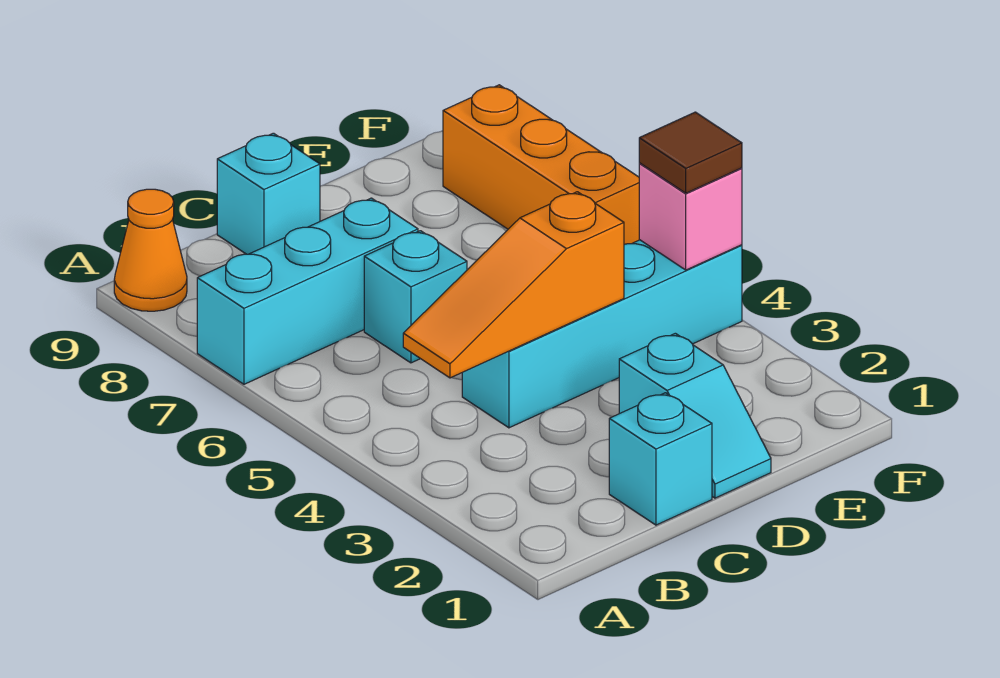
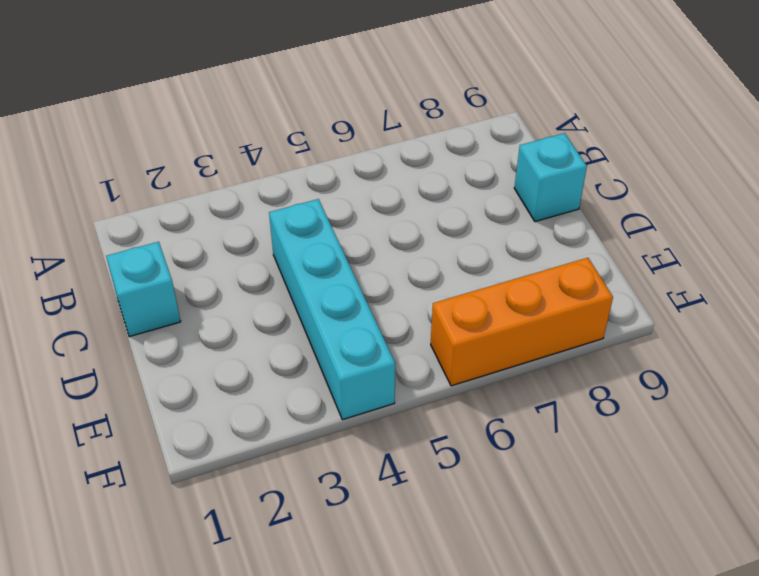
none -> cyan 1x3 brick [197,198,418,384]
none -> orange 1x1 cone [114,189,187,311]

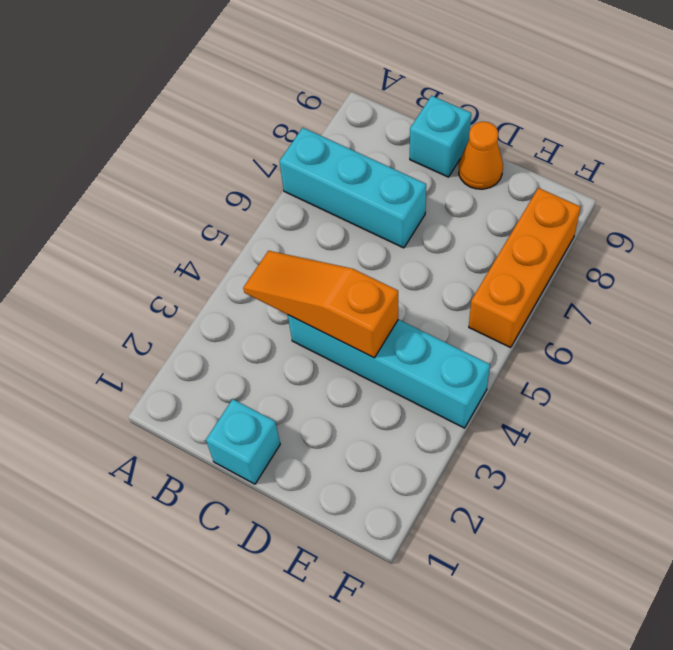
orange 1x1 cone [459,122,503,189] -> orange 1x1 cone moved to [114,189,187,311]
none -> cyan 1x1 brick [364,231,467,363]
none -> cyan 1x2 slope [619,333,771,498]

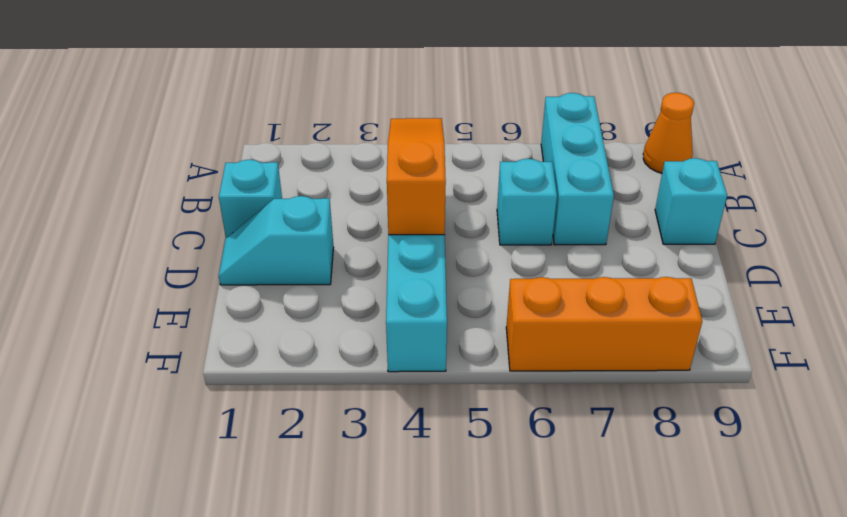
none -> pink 1x1 brick [639,163,742,270]
none -> brown 1x1 tile [639,112,742,193]

